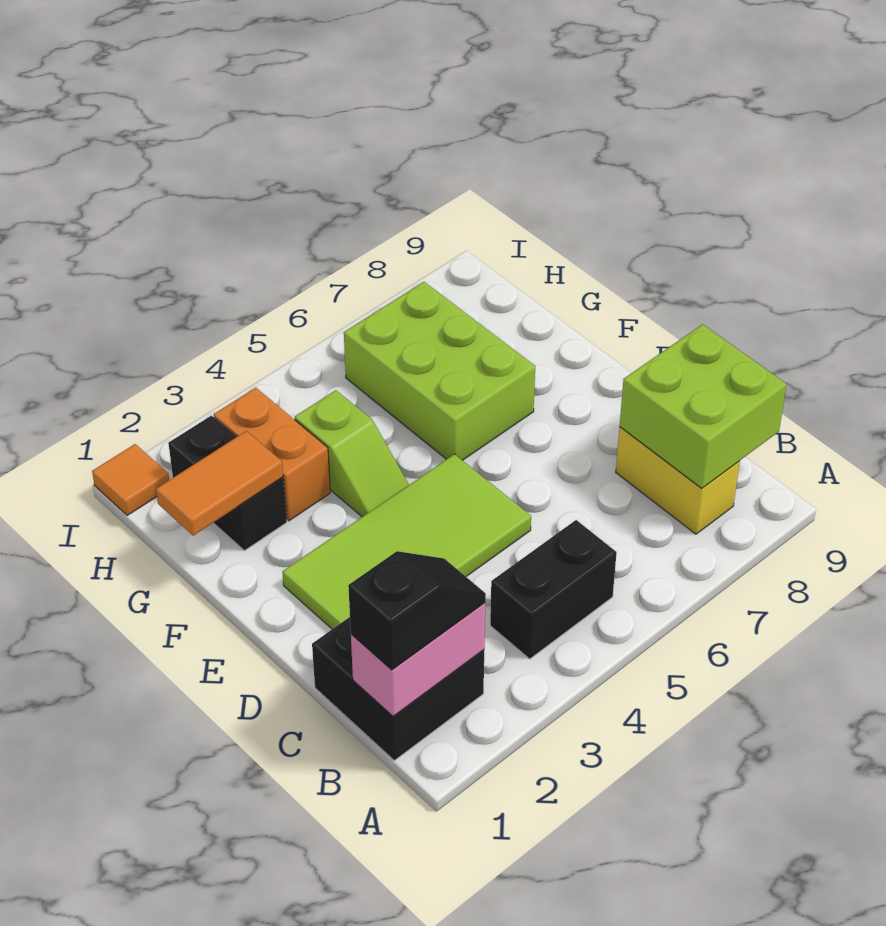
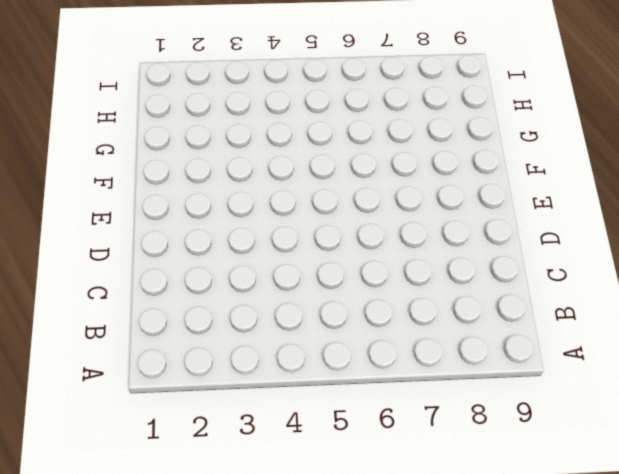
none -> black 2x2 brick [312,617,484,760]
none -> black 1x2 brick [490,520,617,659]
none -> yellow 1x2 brick [616,427,740,534]

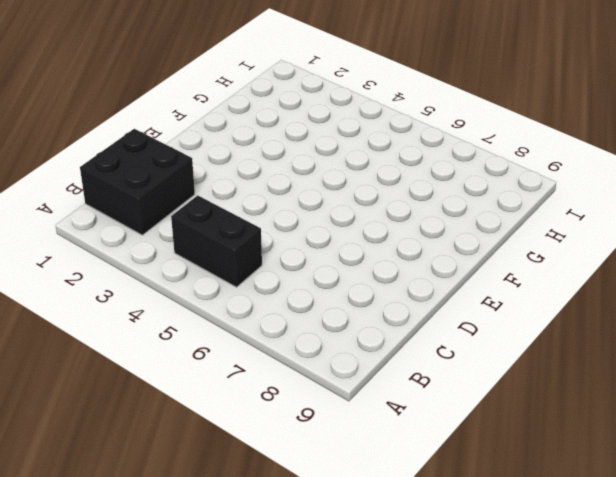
none -> yellow 1x2 brick [616,427,740,534]
none -> lime 2x4 tile [282,454,531,629]
none -> lime 1x2 slope [295,390,409,517]

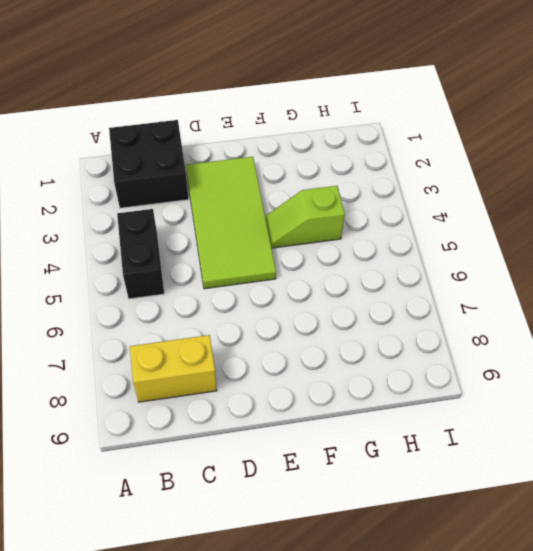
none -> lime 2x3 brick [344,282,535,460]
none -> black 1x2 brick [168,416,287,551]
none -> orange 1x2 brick [214,388,330,521]

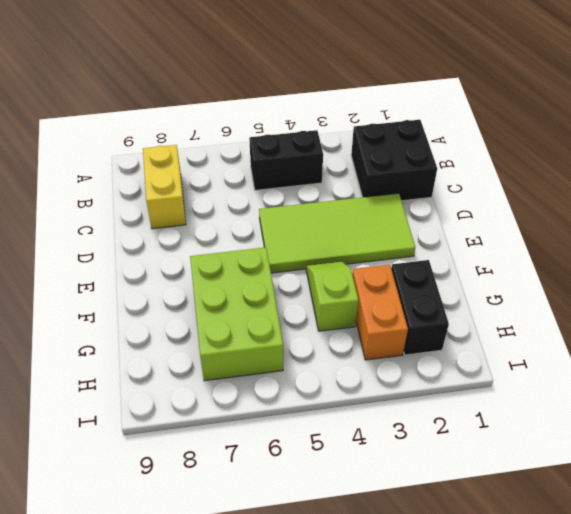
none -> orange 1x1 tile [92,444,169,515]
none -> pink 1x2 brick [351,603,485,716]
none -> lime 2x2 brick [620,324,787,489]

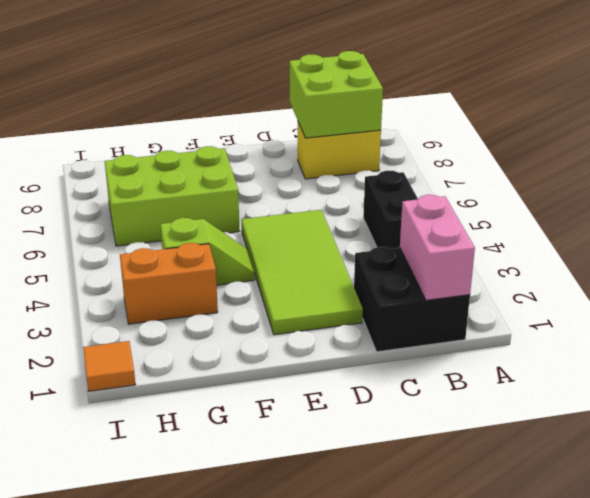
none -> black 1x2 brick [168,416,287,551]
none -> orange 1x2 tile [156,431,283,536]
none -> black 1x2 slope [348,551,486,670]

